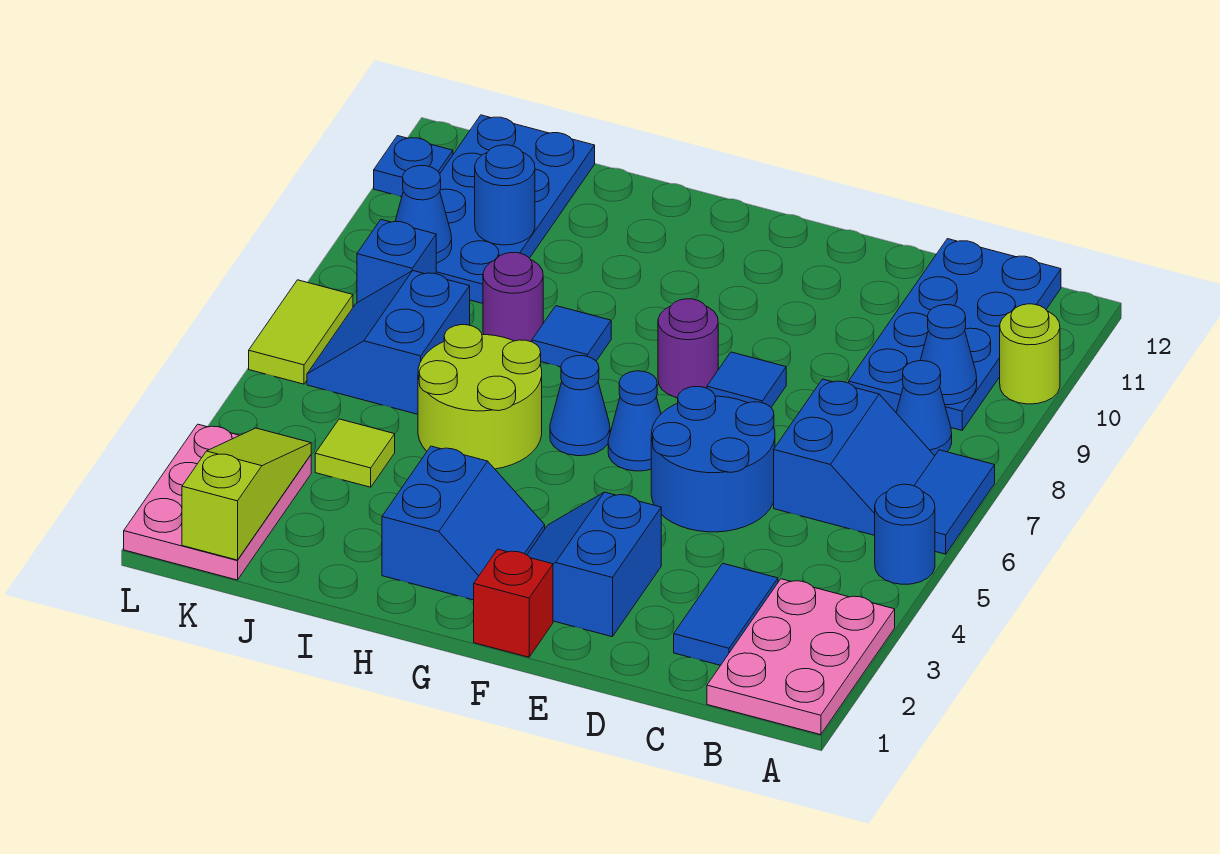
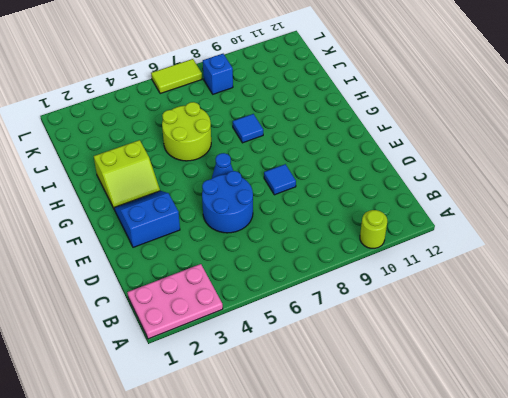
lime 2x2 slope [94,140,160,208] -> blue 2x2 slope [382,446,545,600]
none -> blue 1x1 round brick [875,484,935,584]
none -> blue 1x2 tile [914,450,995,554]
none -> blue 2x2 slope [774,379,934,535]
none -> blue 1x1 cone [896,361,952,456]

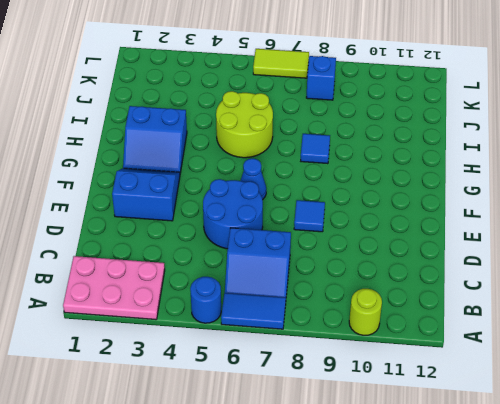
none -> blue 1x1 cone [896,361,952,456]
none -> blue 2x4 plate [849,239,1061,430]
none -> blue 1x2 tile [674,563,778,665]
none -> red 1x1 brick [474,549,553,657]

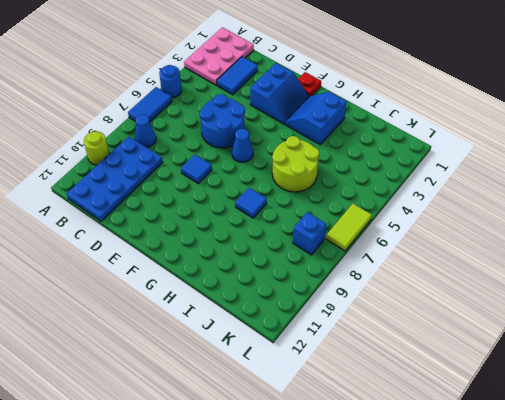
red 1x1 plate [298,72,321,97] -> red 1x1 brick [474,549,553,657]
none -> blue 2x2 slope [774,379,934,535]
none -> purple 1x1 round brick [658,299,718,398]
none -> blue 1x1 cone [550,356,610,456]
none -> purple 1x1 round brick [483,253,543,342]

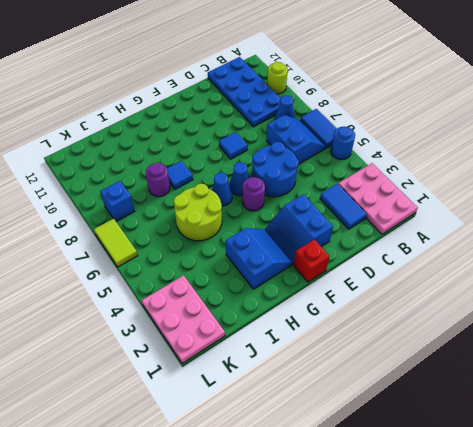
purple 1x1 round brick [242,177,265,211] -> purple 1x1 round brick moved to [658,299,718,398]
none -> lime 1x1 tile [315,419,395,487]
none -> blue 2x2 slope [307,271,470,414]
none -> blue 2x4 plate [436,115,595,303]
none -> blue 1x1 plate [374,136,453,197]

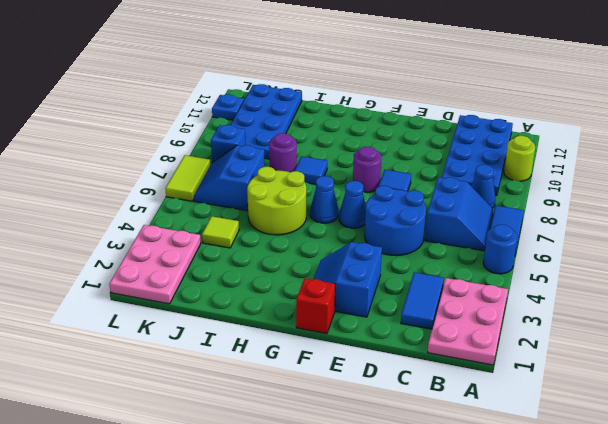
none -> blue 2x2 slope [382,446,545,600]
none -> blue 1x1 cone [920,305,977,405]
none -> blue 1x1 round brick [475,145,535,245]
none -> lime 1x3 slope [182,428,311,560]

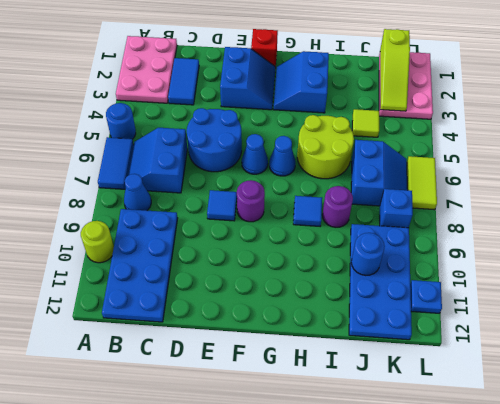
none -> blue 1x1 cone [920,305,977,405]
none -> blue 1x1 cone [395,166,452,263]

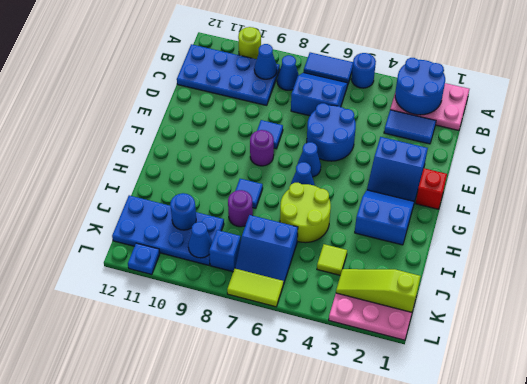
blue 2x2 round brick [395,58,445,115] -> none

